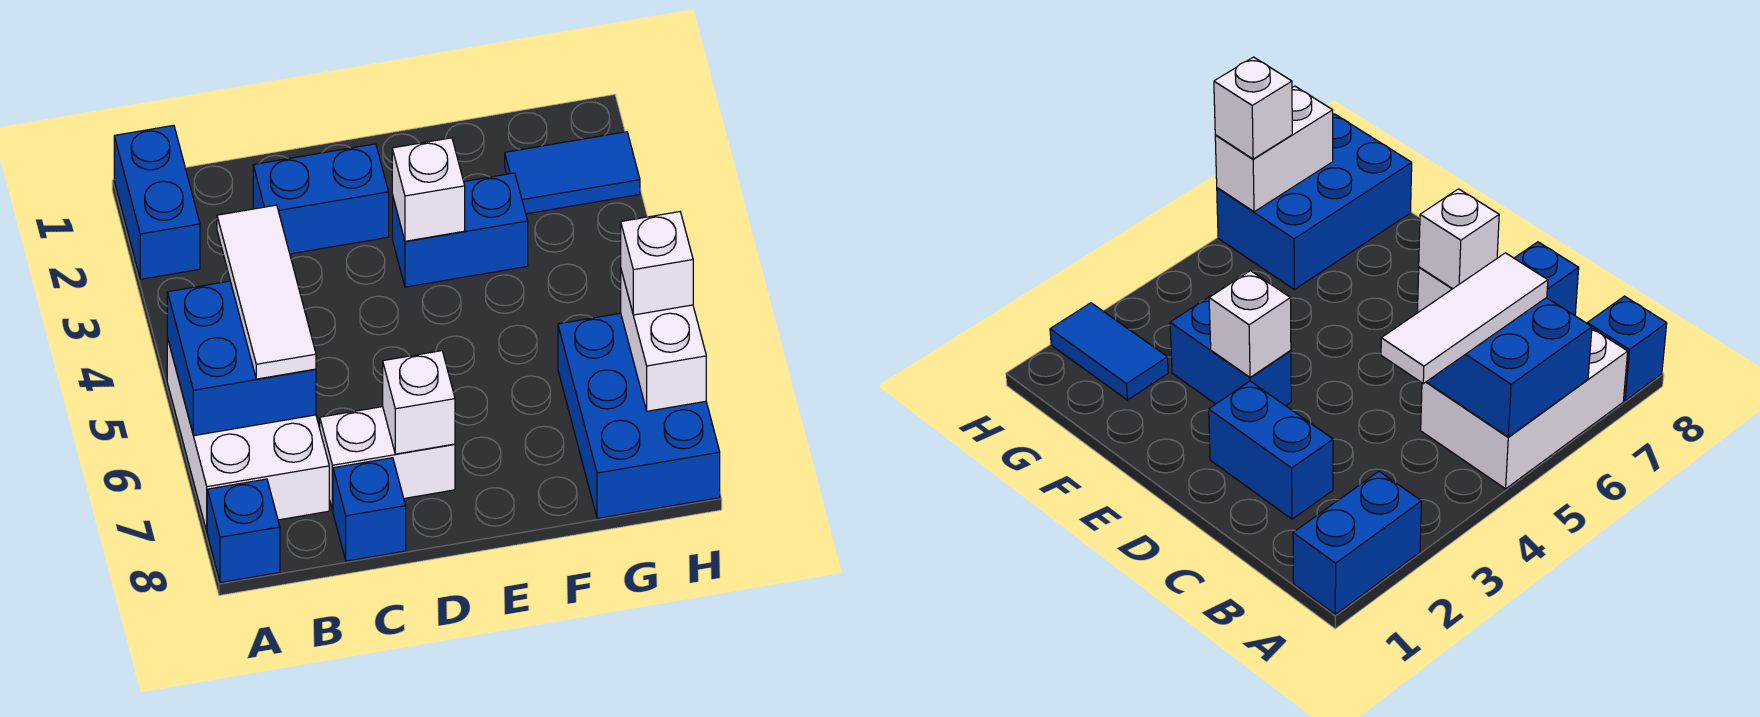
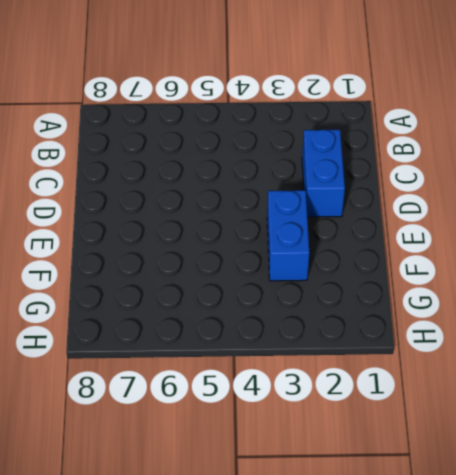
none -> blue 1x2 brick [114,125,200,279]
none -> white 2x3 brick [167,338,329,531]
none -> blue 1x1 brick [207,479,280,583]

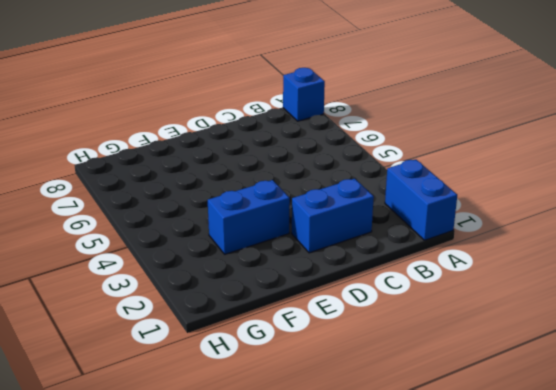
none -> white 2x3 brick [167,338,329,531]
none -> white 1x2 brick [320,407,455,510]
none -> blue 1x1 brick [333,458,406,561]

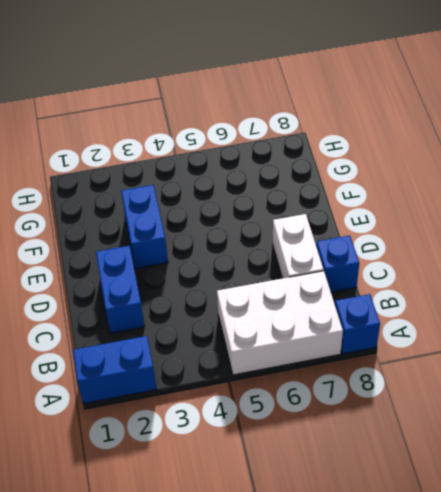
none -> blue 1x2 tile [505,132,640,214]
none -> blue 2x3 brick [558,313,720,518]
none -> blue 2x2 brick [167,281,316,436]

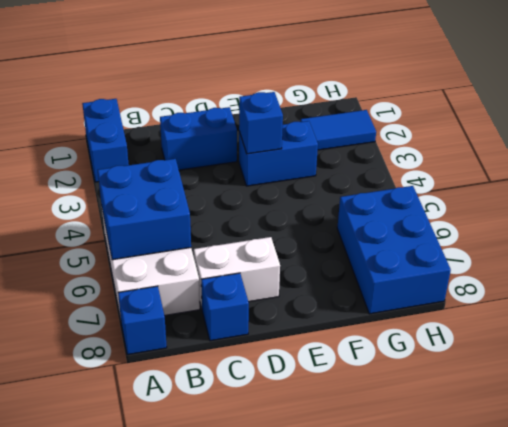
blue 1x1 brick [239,92,283,154] -> white 1x1 brick [392,138,465,241]
none -> white 1x1 brick [383,351,455,454]
none -> white 1x2 brick [621,270,706,411]
none -> white 1x3 tile [217,205,316,379]

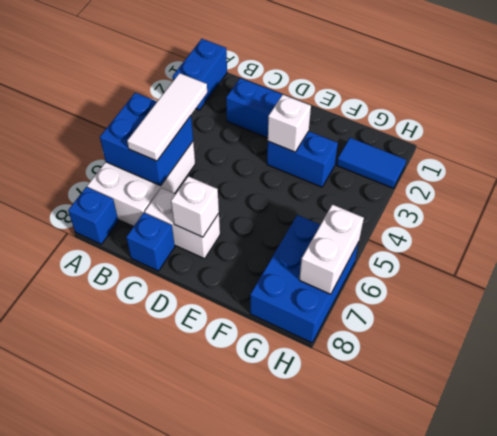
none -> white 1x1 brick [621,212,693,315]

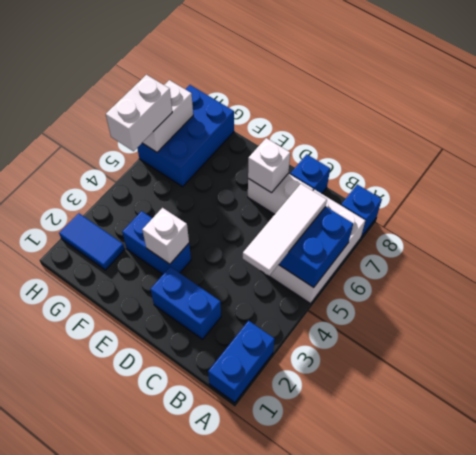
white 1x2 brick [106,75,172,151] -> white 1x1 brick [621,212,693,315]

